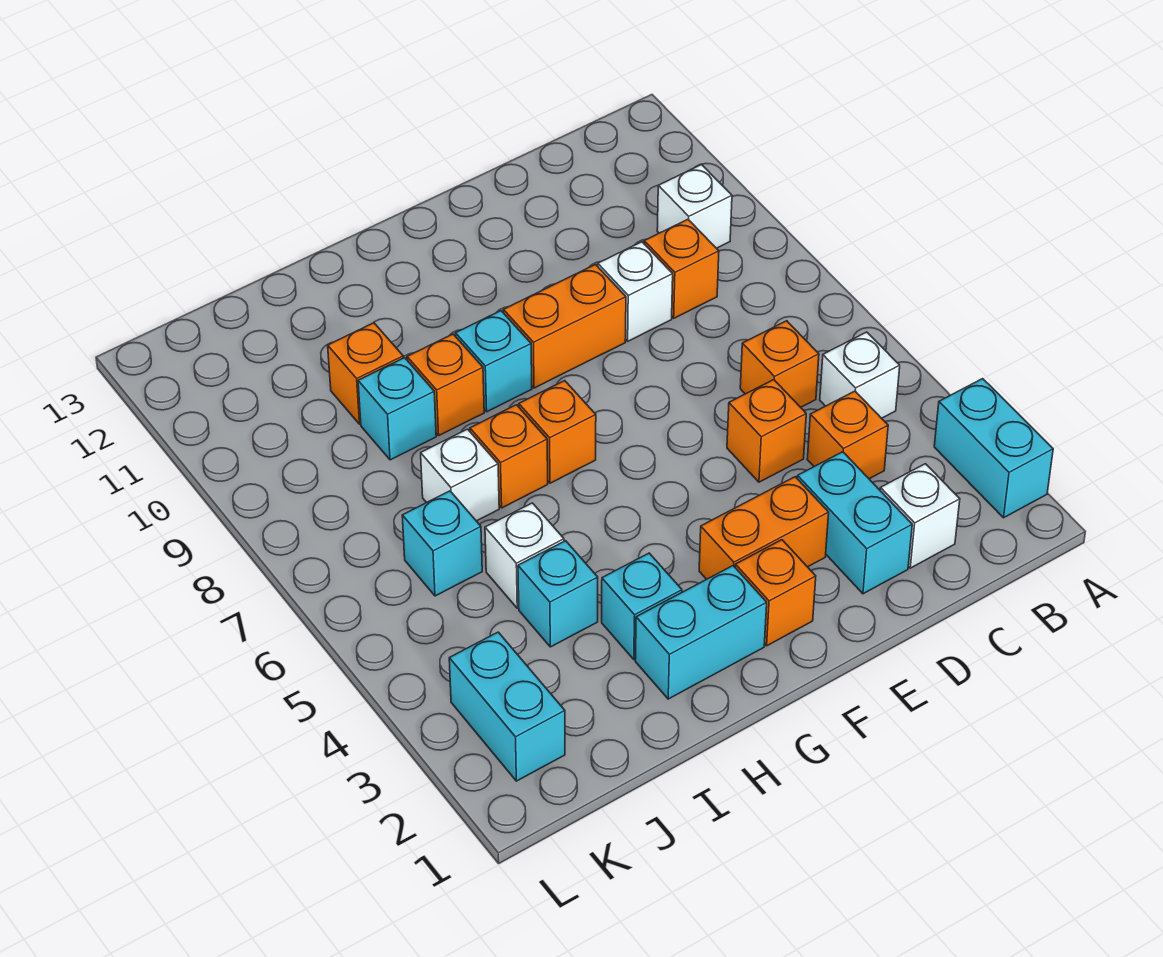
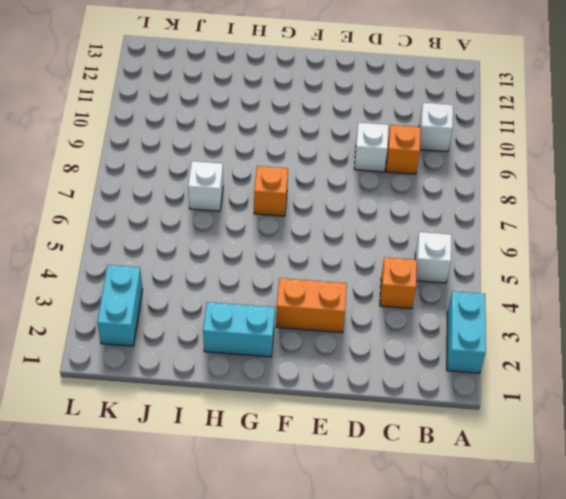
none -> white 1x1 brick [880,464,960,568]
none -> orange 1x1 brick [740,321,819,407]
none -> cyan 1x2 brick [797,452,912,594]

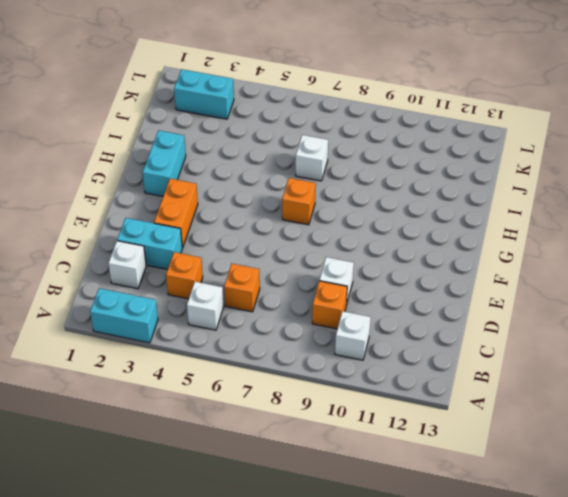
none -> orange 1x1 brick [727,380,806,482]
none -> orange 1x2 brick [503,265,626,388]
none -> orange 1x1 brick [735,540,816,646]

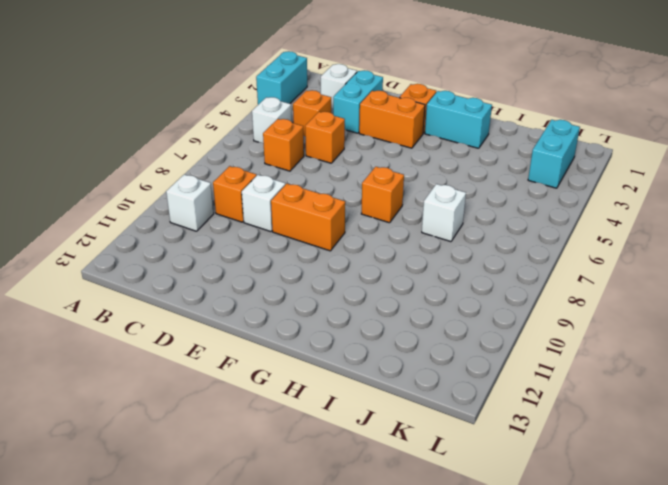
none -> cyan 1x1 brick [456,311,532,412]
none -> cyan 1x1 brick [602,553,682,659]
none -> orange 1x1 brick [470,405,548,508]

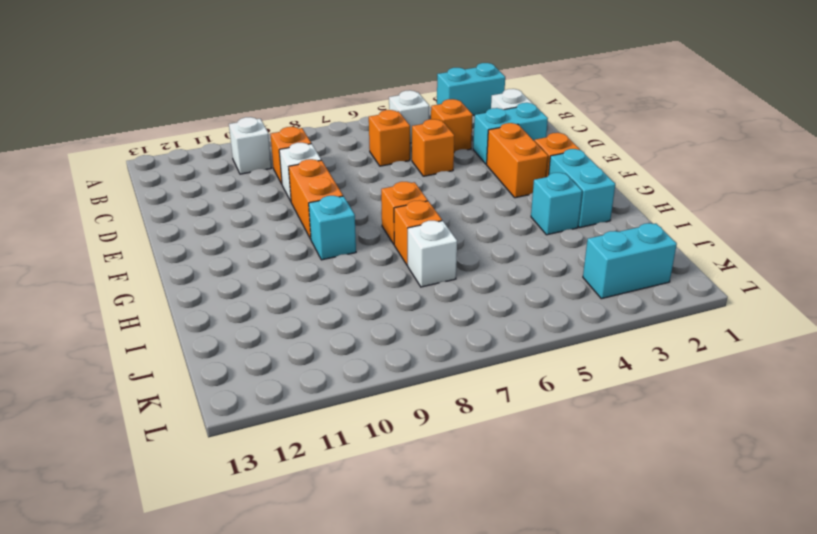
none -> orange 1x1 brick [407,334,484,435]
none -> cyan 1x1 brick [518,541,598,647]
none -> white 1x1 brick [485,503,564,608]

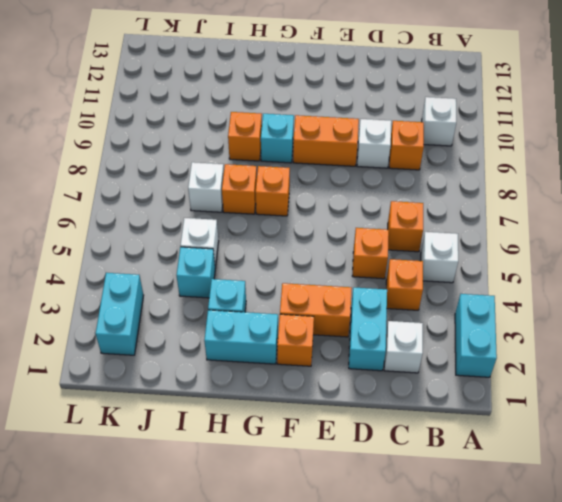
none -> cyan 1x1 brick [358,358,436,460]
none -> orange 1x1 brick [328,323,403,424]
none -> cyan 1x1 brick [402,491,482,596]

